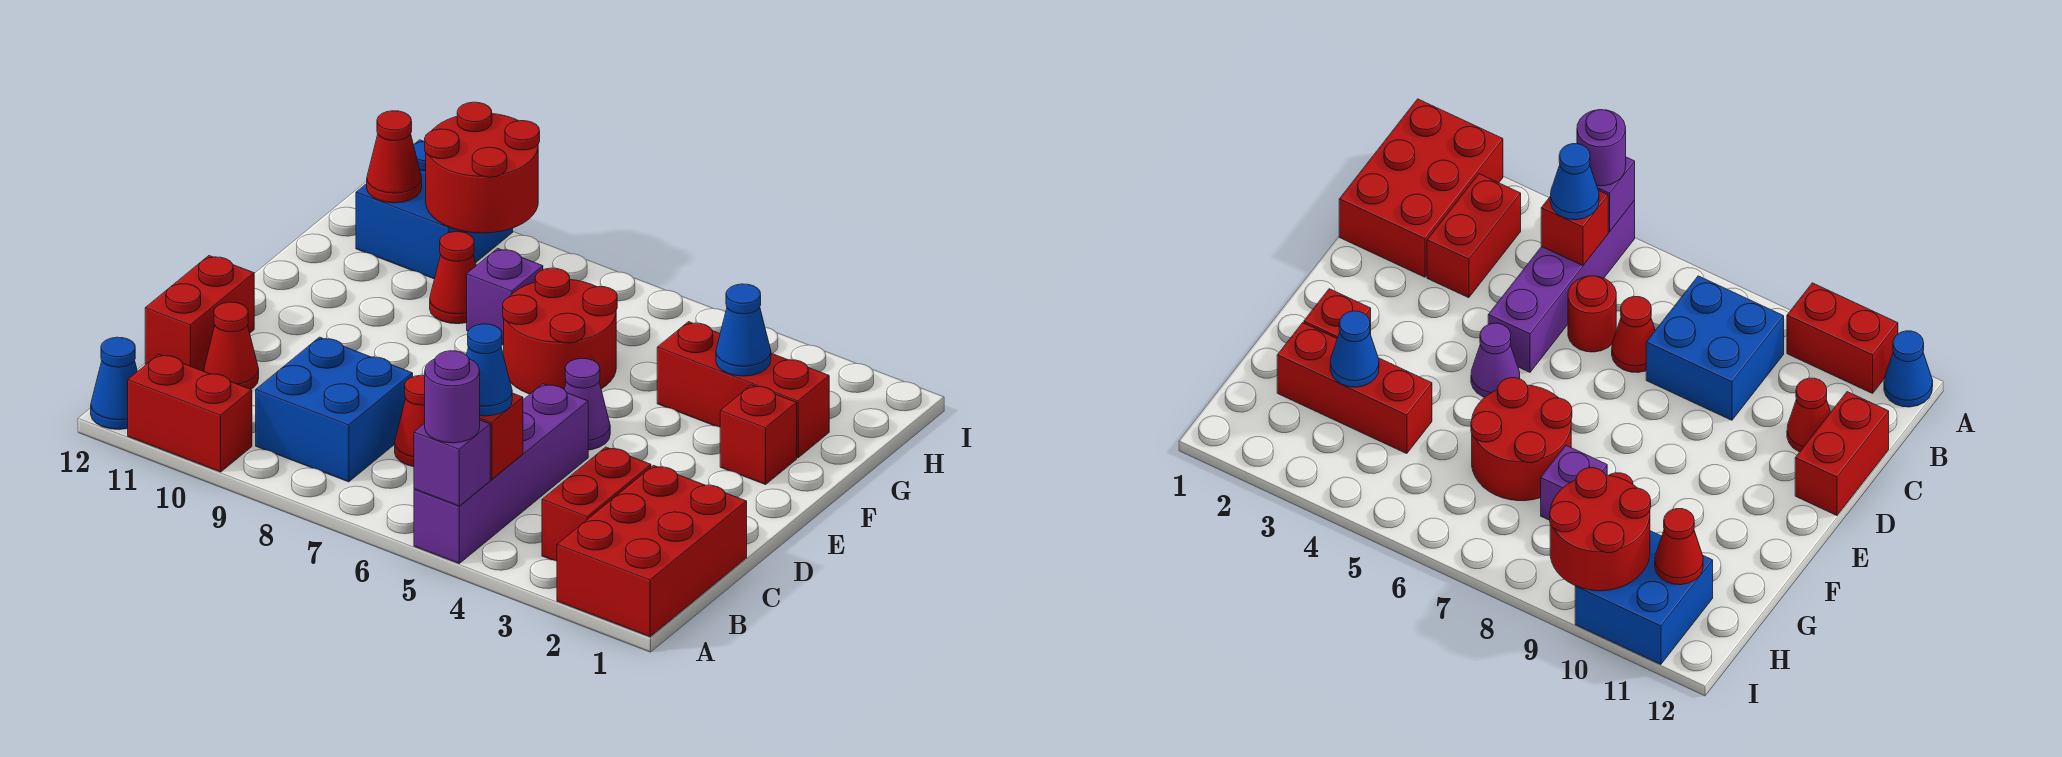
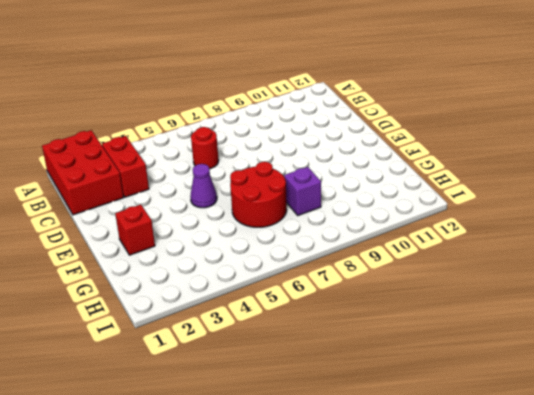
none -> purple 1x4 brick [414,384,588,563]
none -> red 1x2 brick [128,354,252,472]
none -> blue 1x1 cone [91,337,137,429]

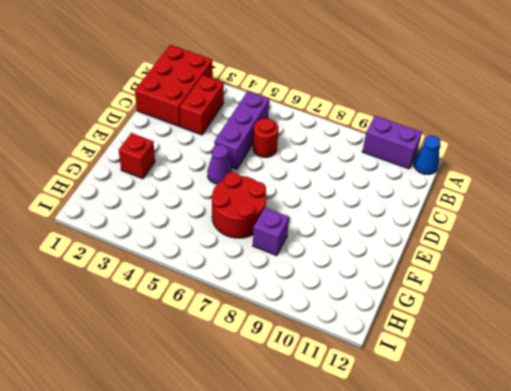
purple 1x2 brick [362,116,422,169] -> red 1x2 brick [128,354,252,472]
purple 1x3 brick [215,91,269,169] -> purple 1x4 brick [414,384,588,563]
none -> blue 2x2 brick [256,337,413,482]
none -> red 1x1 cone [395,375,425,467]
none -> red 1x1 cone [204,302,259,389]

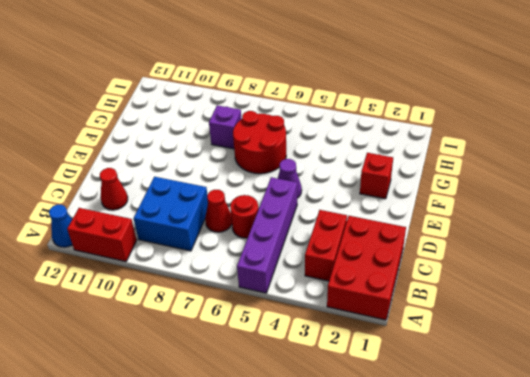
none -> red 1x2 brick [145,256,254,371]
none -> red 1x3 brick [657,322,829,458]
none -> red 1x1 cone [430,232,476,324]

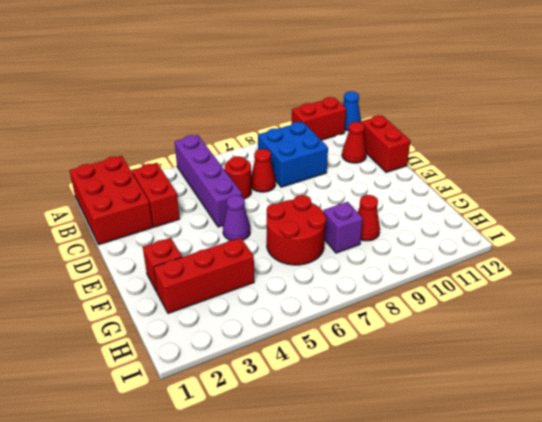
none -> blue 2x2 brick [356,140,513,279]
none -> purple 1x1 brick [414,420,490,506]
none -> red 1x1 brick [480,393,523,479]

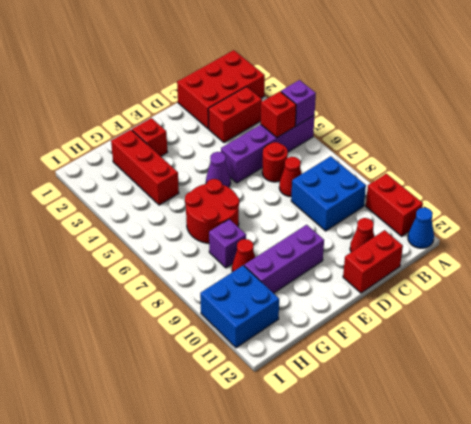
purple 1x3 brick [244,225,324,293] -> none
none -> blue 1x1 cone [716,284,771,376]
none -> red 2x2 round brick [425,102,540,233]
none -> red 1x1 cone [367,111,422,203]

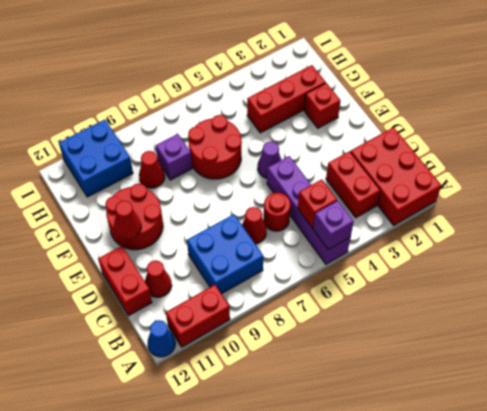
red 2x2 round brick [106,183,163,250] -> red 2x2 round brick moved to [425,102,540,233]
red 1x1 cone [114,201,141,239] -> red 1x1 cone moved to [367,111,422,203]
none -> blue 1x1 cone [716,284,771,376]
none -> purple 1x1 round brick [425,351,480,443]
none -> blue 1x1 cone [467,324,512,416]

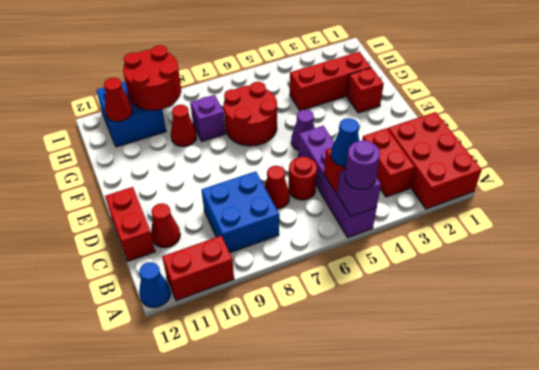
none -> blue 1x1 cone [716,284,771,376]

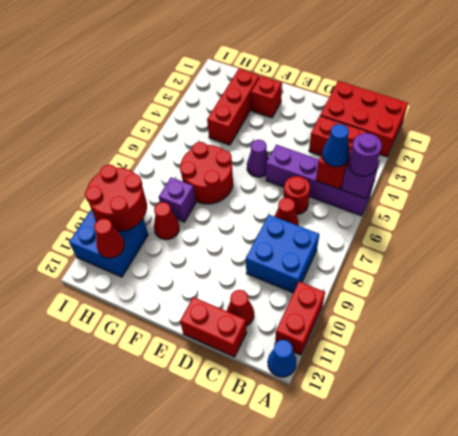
none -> blue 1x1 cone [716,284,771,376]

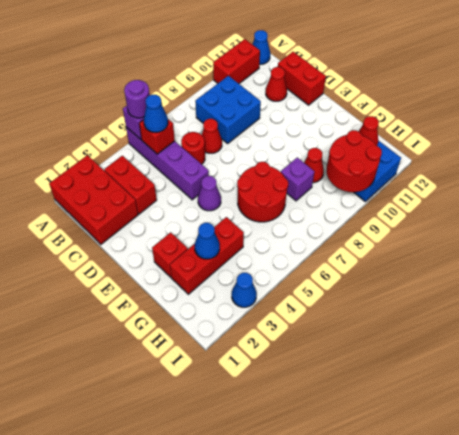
blue 1x1 cone [232,273,257,307] -> none

